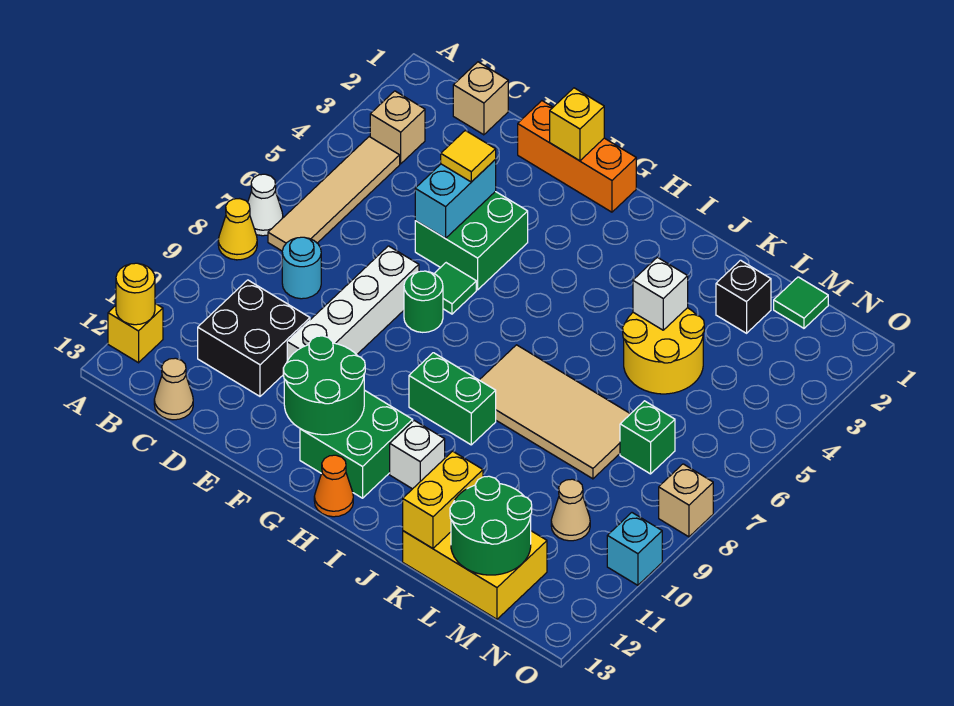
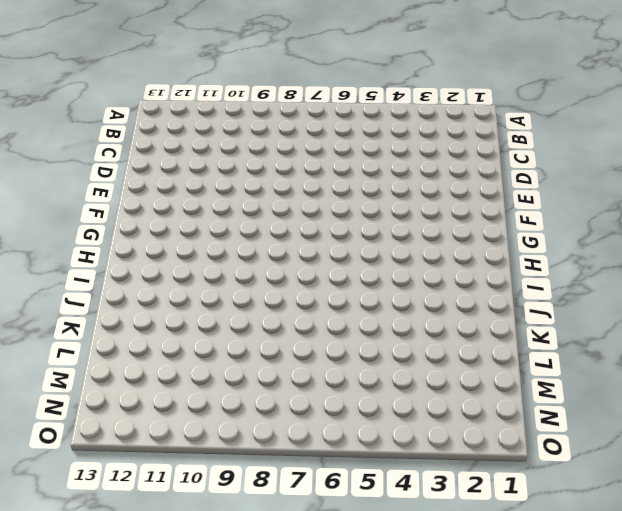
none -> white 1x1 cone [248,174,283,236]
none -> yellow 1x1 cone [218,199,257,260]
none -> yellow 1x1 brick [108,304,163,363]
none -> tan 1x1 brick [370,91,425,164]

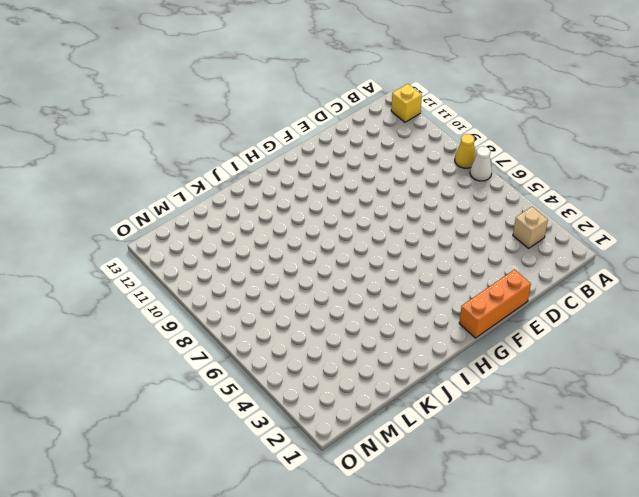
none -> tan 1x4 tile [268,137,400,251]
none -> tan 1x1 brick [453,62,508,135]
none -> cyan 1x1 round brick [282,237,321,299]
none -> black 2x2 brick [198,280,310,396]

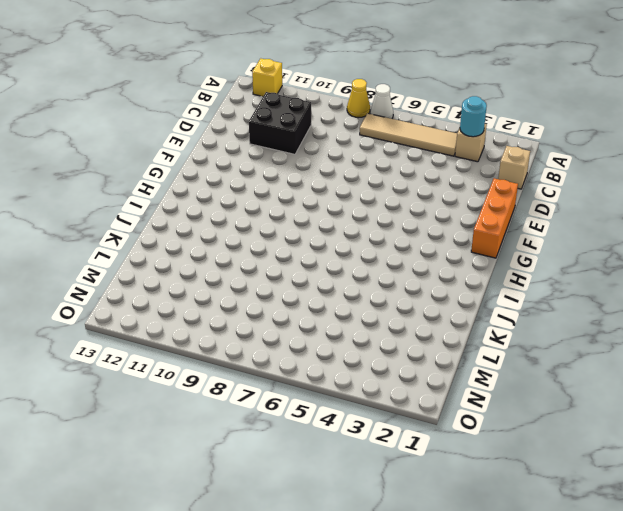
cyan 1x1 round brick [460,96,487,137] -> cyan 1x1 round brick moved to [282,237,321,299]
none -> tan 1x1 cone [154,358,193,420]
none -> green 2x2 brick [415,191,528,290]
none -> white 1x4 brick [287,246,419,361]
none -> green 1x1 tile [434,263,476,314]

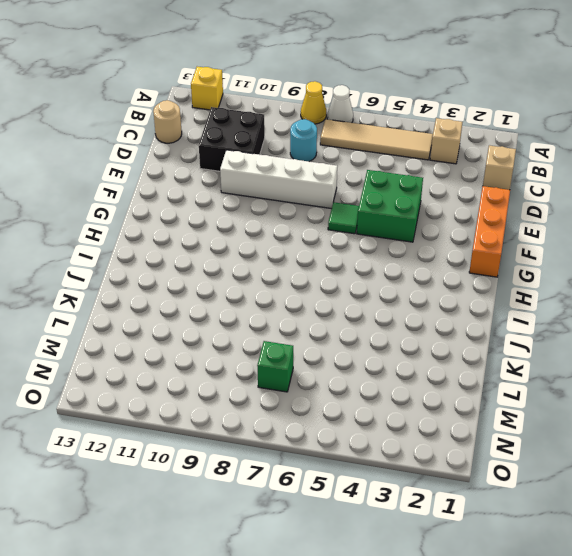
tan 1x1 round brick [153,100,182,143] -> tan 1x1 cone [154,358,193,420]
none -> green 1x1 round brick [404,271,443,332]
none -> green 2x2 brick [300,390,413,498]
none -> green 1x2 brick [409,353,496,445]
none -> orange 1x1 cone [314,455,353,517]

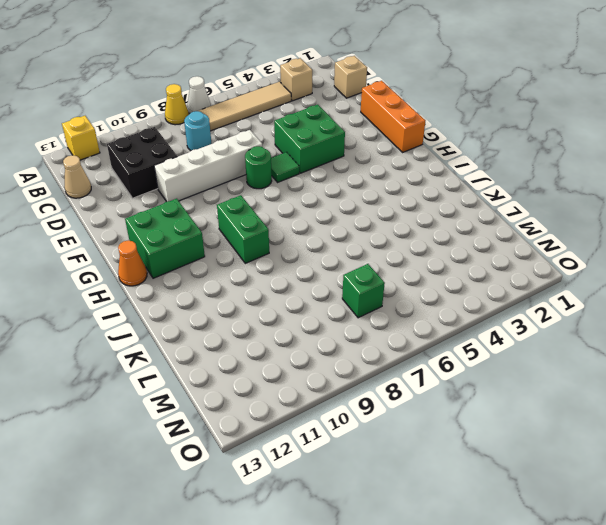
none -> tan 2x4 tile [480,345,630,479]
none -> white 1x1 brick [390,421,445,489]
none -> yellow 2x2 round brick [623,308,704,394]
none -> yellow 2x3 brick [403,531,547,619]

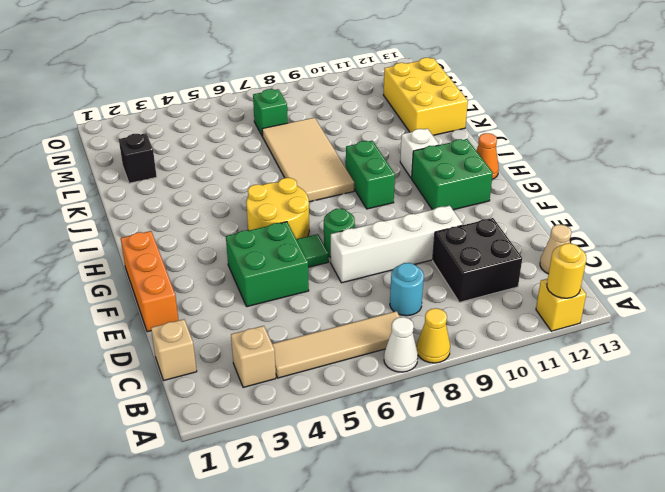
yellow 2x2 round brick [246,178,309,239] -> yellow 2x2 round brick moved to [623,308,704,394]
none -> green 1x1 tile [774,277,828,328]
none -> tan 1x1 cone [551,479,590,541]
none -> tan 1x1 brick [659,464,713,537]
none -> cyan 1x1 brick [607,513,662,585]

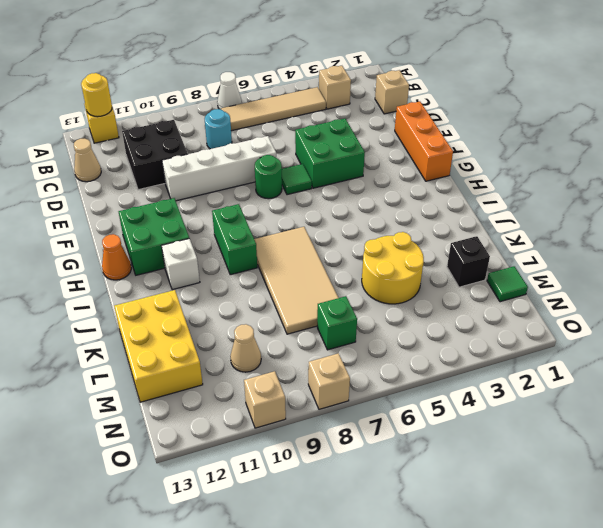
tan 1x1 brick [244,371,286,428] -> cyan 1x1 brick [607,513,662,585]
none -> yellow 1x1 cone [218,199,257,260]
none -> cyan 1x2 brick [415,160,496,238]
none -> yellow 1x1 brick [550,88,604,161]
none -> green 2x2 round brick [283,336,365,435]

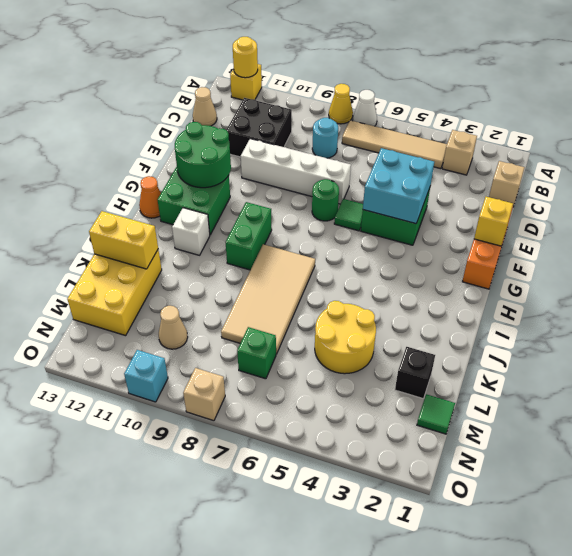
cyan 2x2 brick [363,148,434,224] -> cyan 1x2 brick [415,160,496,238]
none -> white 1x1 brick [633,257,688,330]
none -> green 2x2 round brick [450,476,532,575]
none -> yellow 1x1 tile [441,131,496,182]

